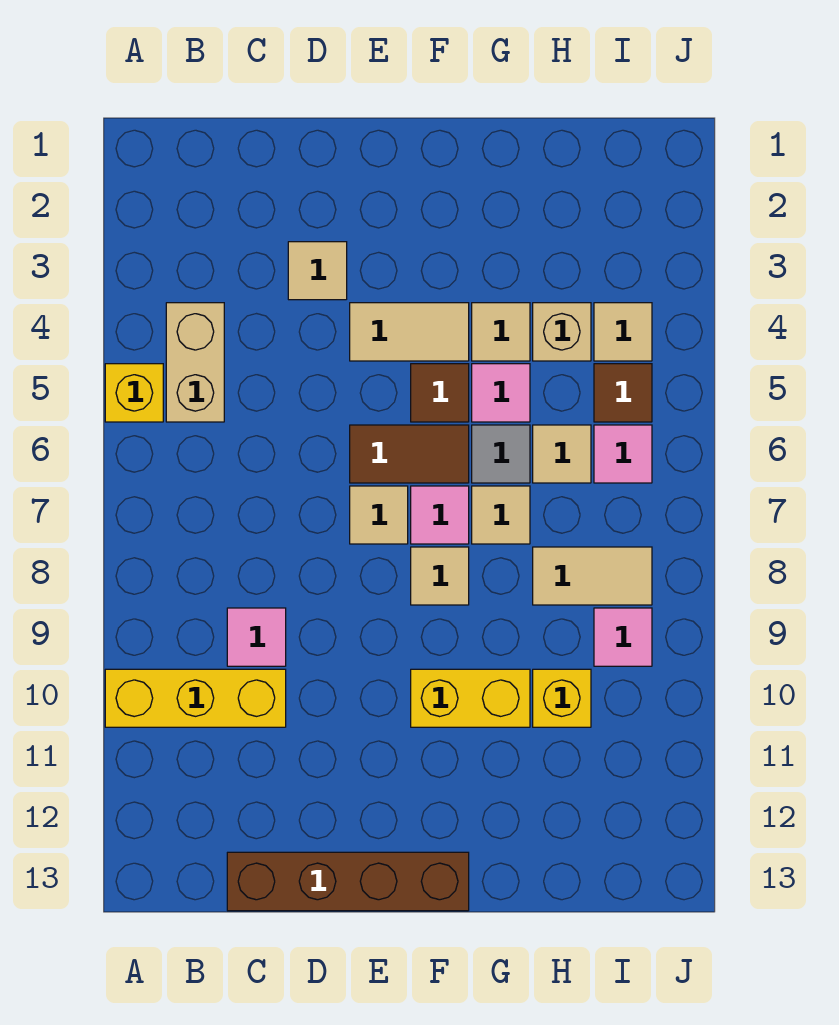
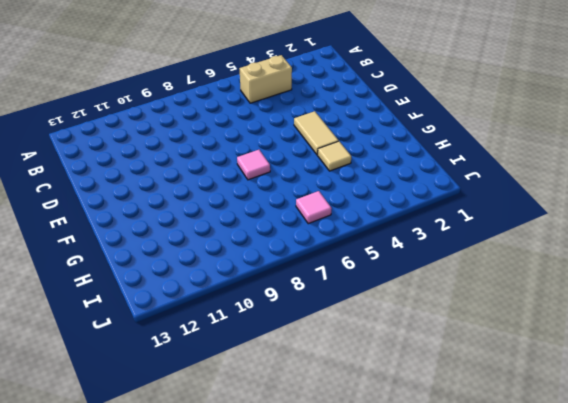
none -> yellow 1x1 brick [105,364,163,422]
none -> yellow 1x3 brick [105,669,286,727]
none -> pink 1x1 tile [227,608,286,666]

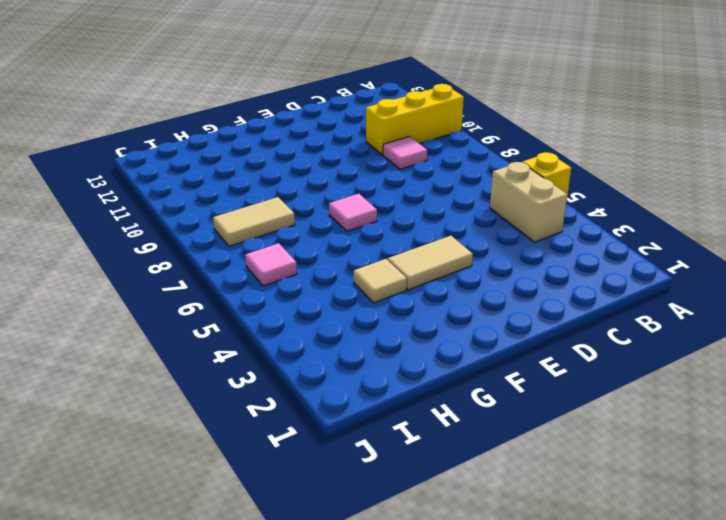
none -> brown 1x4 brick [227,852,469,911]
none -> tan 1x1 tile [288,242,347,300]
none -> brown 1x2 tile [350,425,469,483]

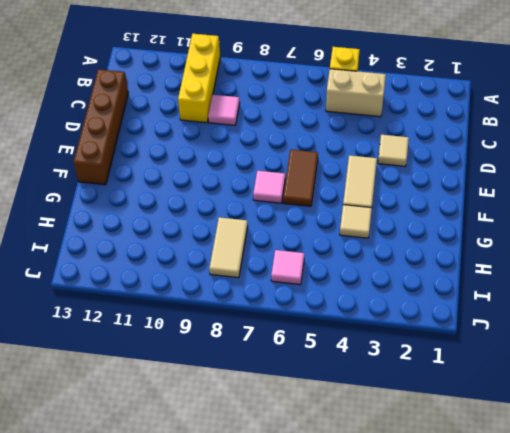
none -> tan 1x1 tile [350,486,408,544]
none -> brown 1x1 tile [411,364,469,422]
none -> tan 1x1 tile [411,547,469,605]

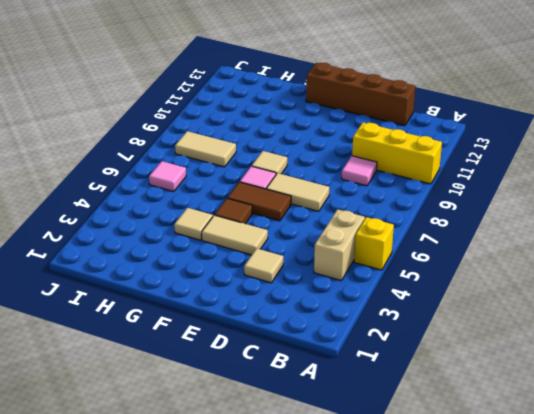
tan 1x2 tile [266,173,329,211] -> tan 1x1 tile [350,486,408,544]
none -> yellow 1x2 brick [411,669,530,727]
none -> pink 1x1 tile [472,364,530,422]
none -> grey 1x1 tile [472,425,530,483]

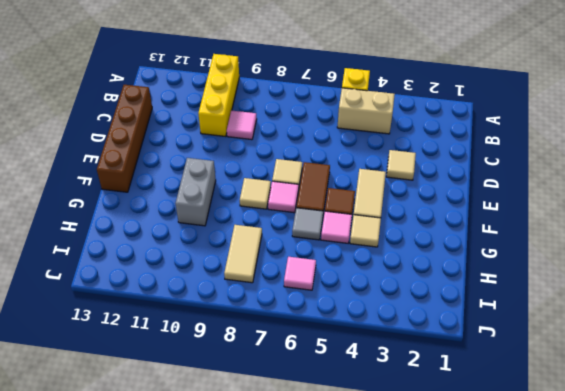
grey 1x2 brick [176,158,216,226] -> yellow 1x2 brick [411,669,530,727]
none -> tan 1x1 tile [472,486,530,544]
none -> tan 1x1 brick [533,303,591,361]
none -> tan 1x1 tile [533,425,591,483]

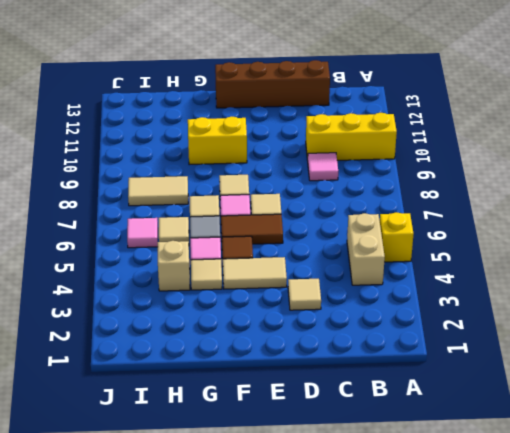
none -> yellow 1x1 brick [533,669,591,727]
none -> tan 1x1 tile [594,303,652,361]
none -> brown 1x1 tile [594,364,652,422]

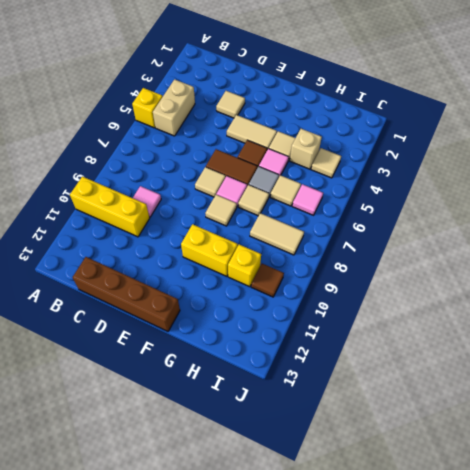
brown 1x1 tile [251,264,284,297] -> brown 1x1 tile moved to [594,364,652,422]
none -> pink 1x1 tile [594,608,652,666]

